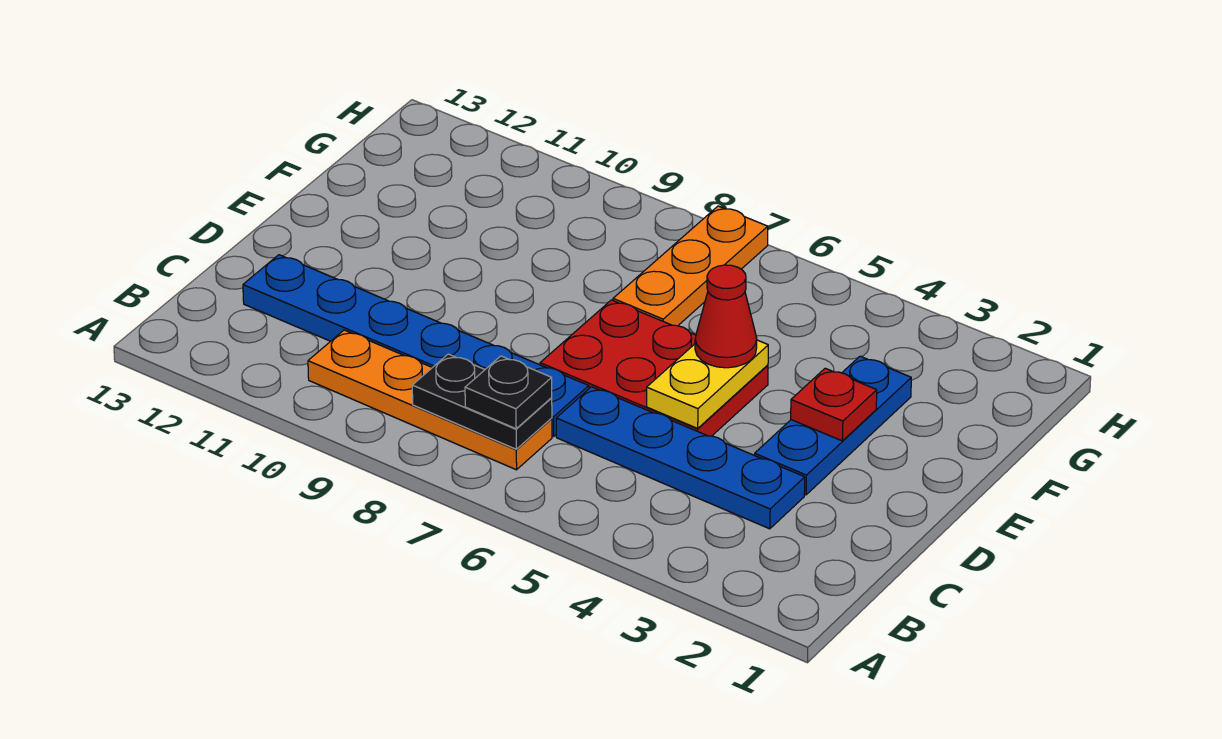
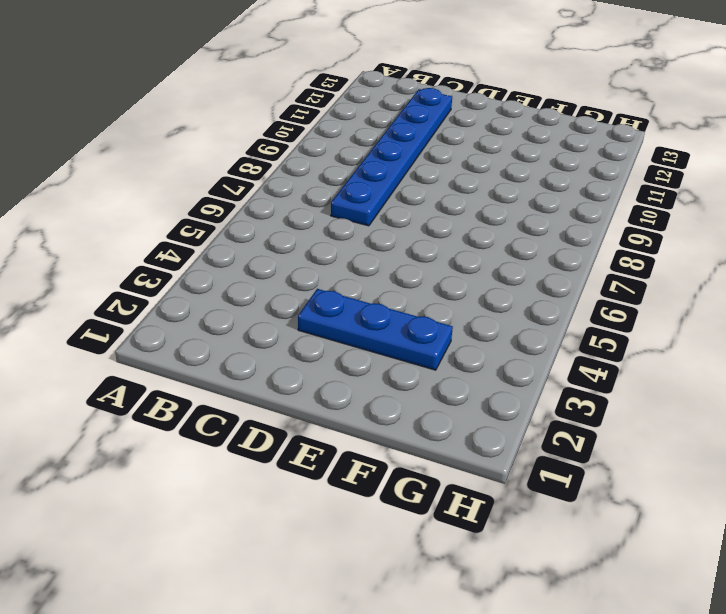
none -> orange 1x4 plate [308,330,552,470]
none -> blue 1x4 plate [556,387,805,529]

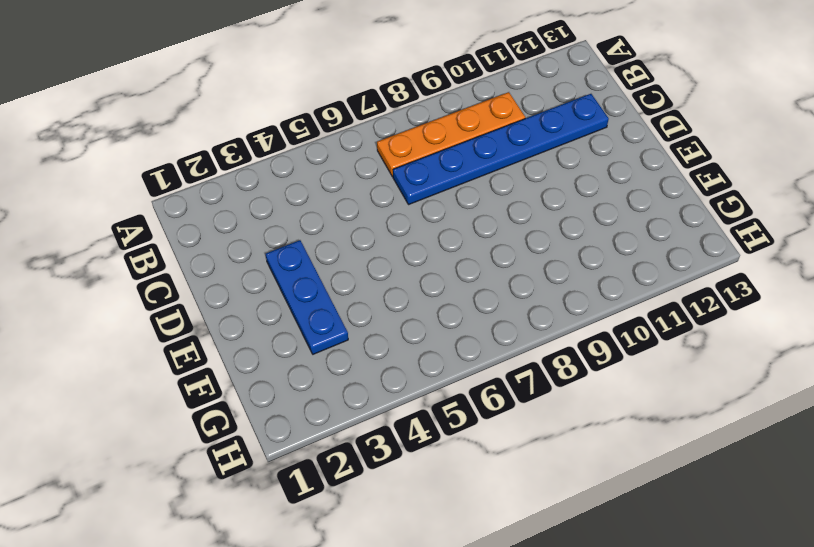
none -> blue 1x4 plate [556,387,805,529]
none -> red 2x3 plate [540,300,768,436]

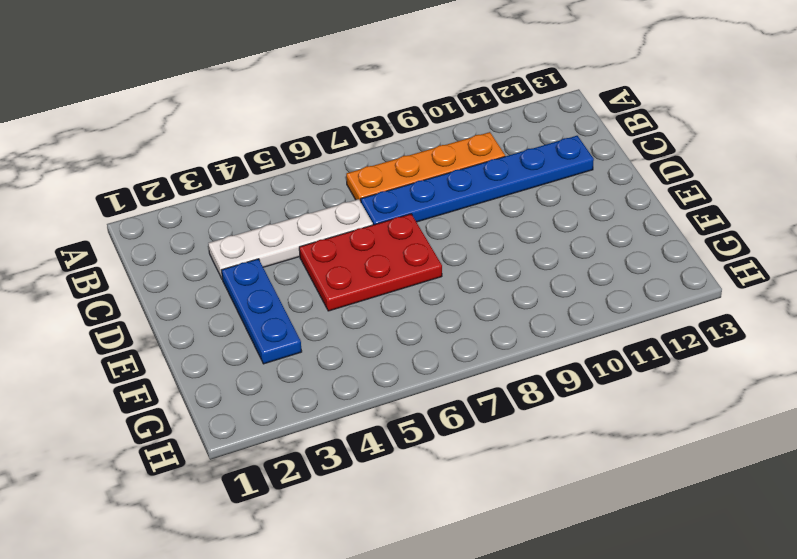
white 1x4 plate [208,199,373,279] -> blue 1x4 plate [556,387,805,529]
none -> orange 1x3 plate [613,206,768,326]
none -> black 1x2 plate [412,354,552,449]

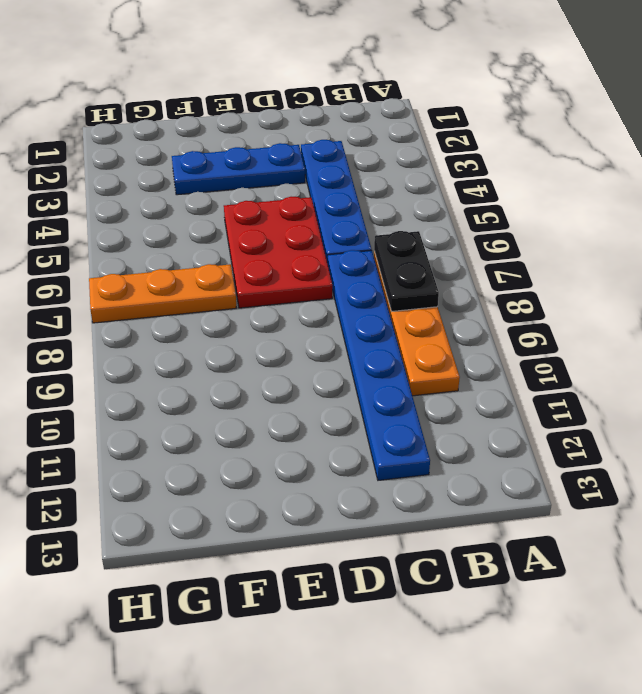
none -> yellow 1x2 plate [647,340,768,428]
none -> red 1x1 plate [791,368,877,441]

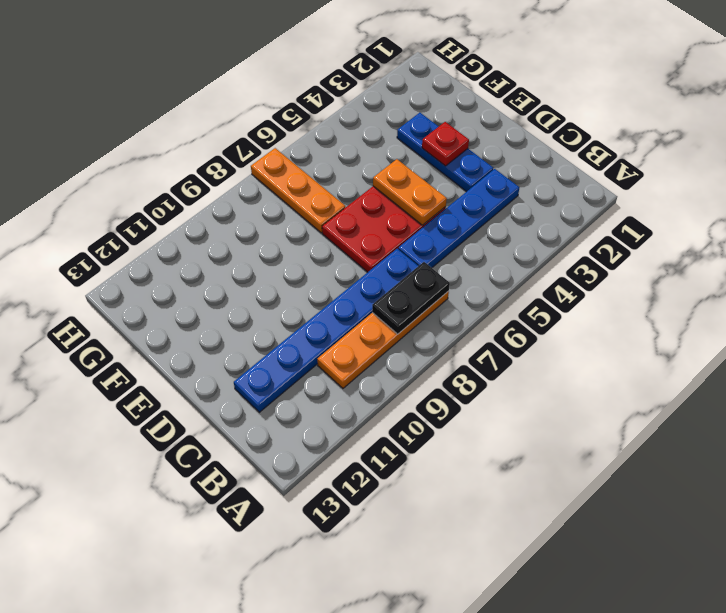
orange 1x2 plate [373,159,447,225] -> yellow 1x2 plate [647,340,768,428]
none -> black 1x1 plate [465,356,552,429]
none -> red 1x1 cone [695,265,757,368]

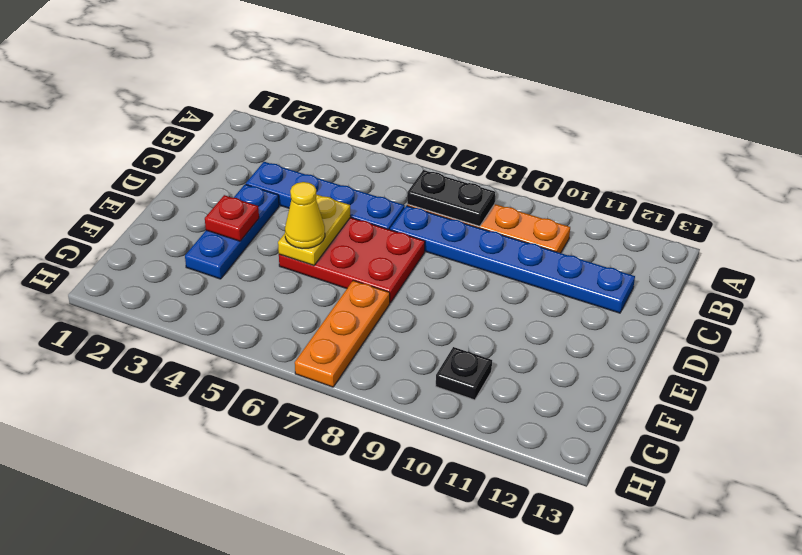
yellow 1x1 cone [285,182,325,249] -> red 1x1 cone [695,265,757,368]
black 1x1 plate [436,347,492,400] -> black 1x1 plate moved to [465,356,552,429]

